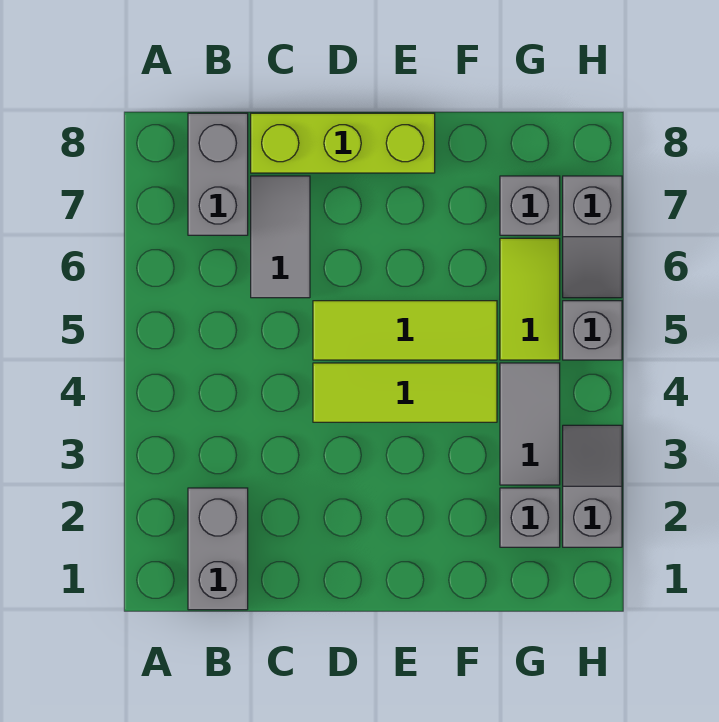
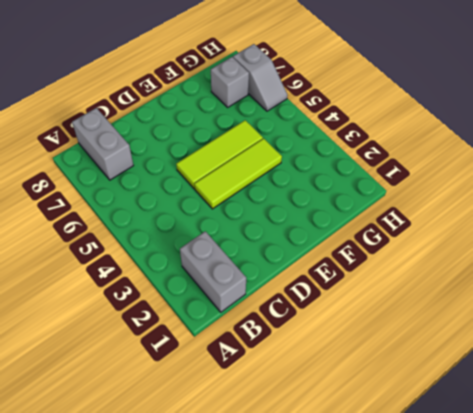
none -> grey 1x2 tile [251,176,310,298]
none -> lime 1x3 brick [251,113,435,173]
none -> grey 1x1 brick [500,488,560,547]

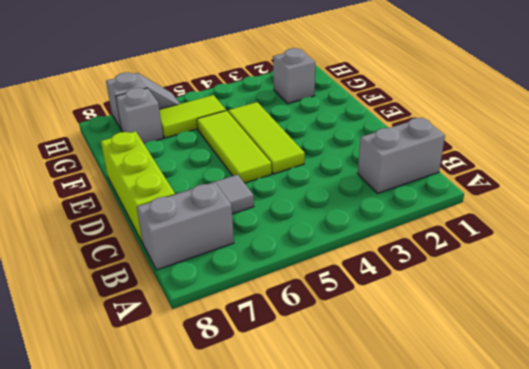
none -> grey 1x2 tile [500,363,560,485]
none -> grey 1x2 slope [563,425,622,547]
none -> grey 1x1 brick [563,301,622,360]

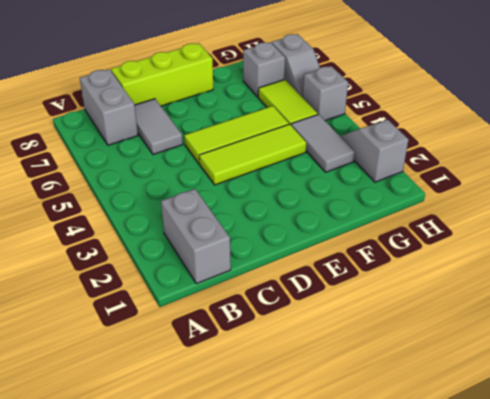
none -> grey 1x1 brick [500,488,560,547]

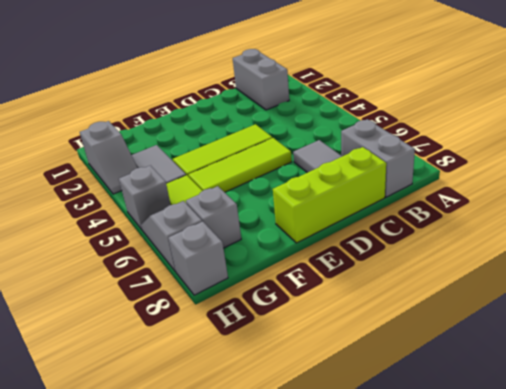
grey 1x1 brick [168,222,228,295] -> grey 1x1 brick moved to [500,488,560,547]

